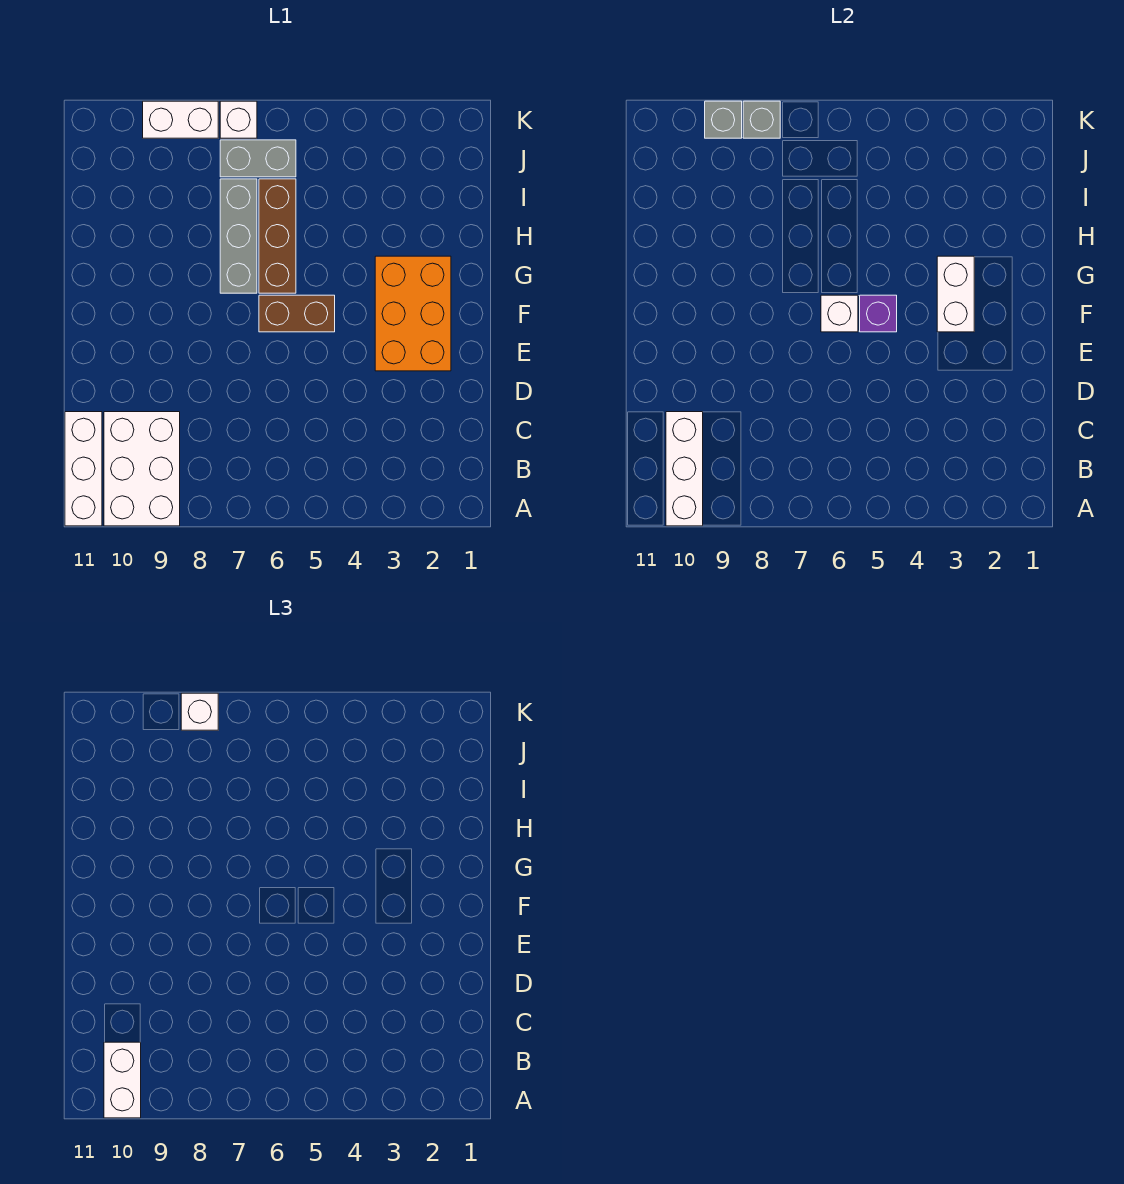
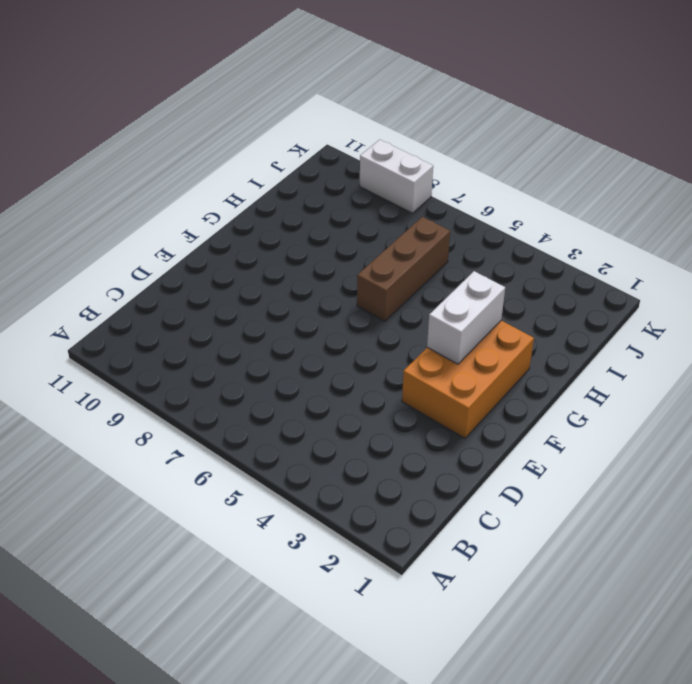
none -> white 2x3 brick [104,412,180,526]
none -> white 1x3 brick [65,412,102,526]
none -> brown 1x2 brick [259,295,335,332]

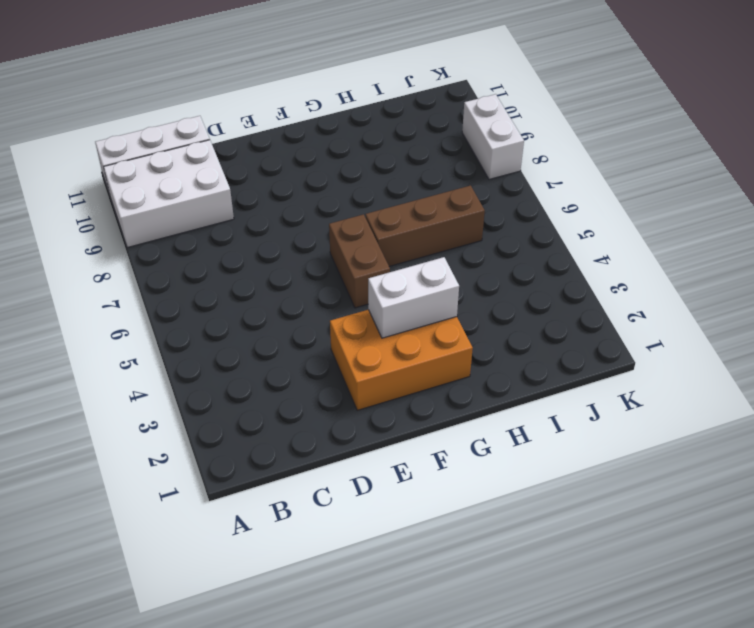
none -> grey 1x3 brick [220,179,257,293]
none -> grey 1x2 brick [220,140,296,177]
none -> white 1x1 brick [220,101,257,138]

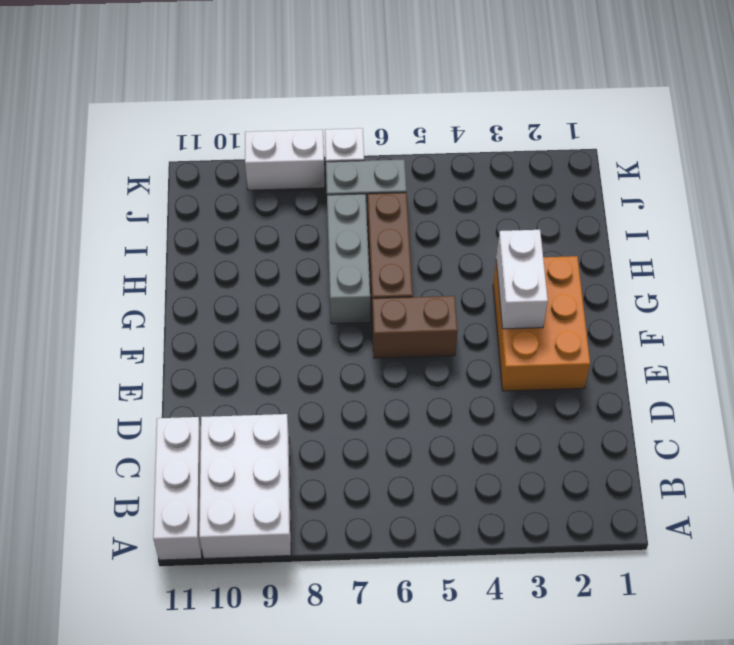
none -> white 1x3 brick [666,412,703,526]
none -> purple 1x1 brick [860,295,897,332]
none -> white 1x1 brick [821,295,858,332]

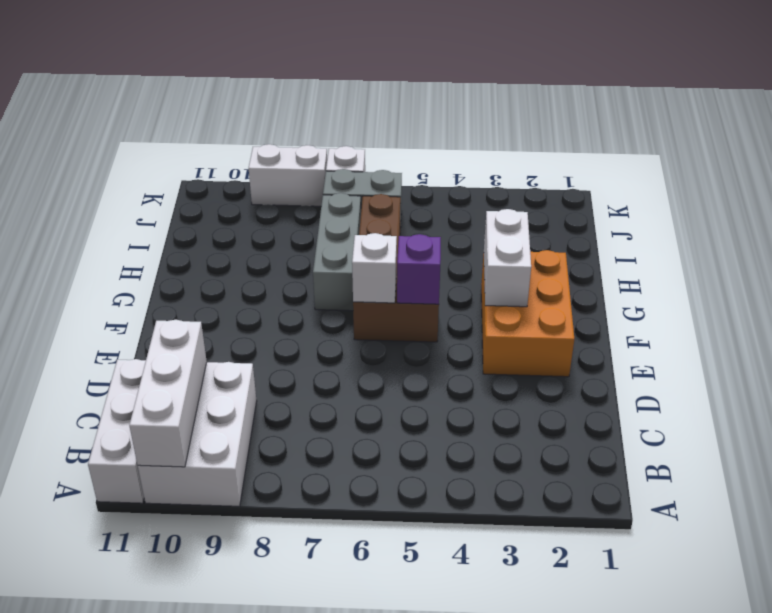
none -> grey 1x1 brick [743,101,780,138]
none -> grey 1x1 brick [705,101,742,138]
none -> white 1x2 brick [104,1042,141,1118]

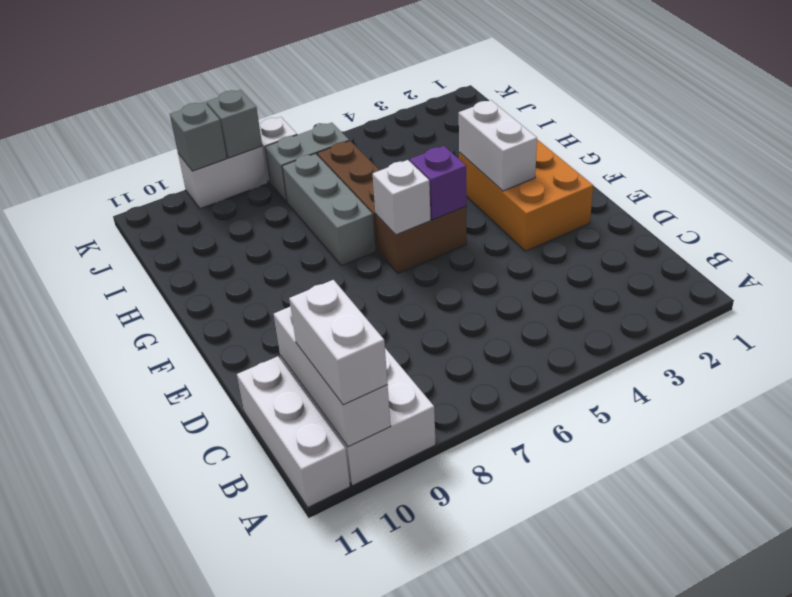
none -> white 1x1 brick [181,693,218,730]

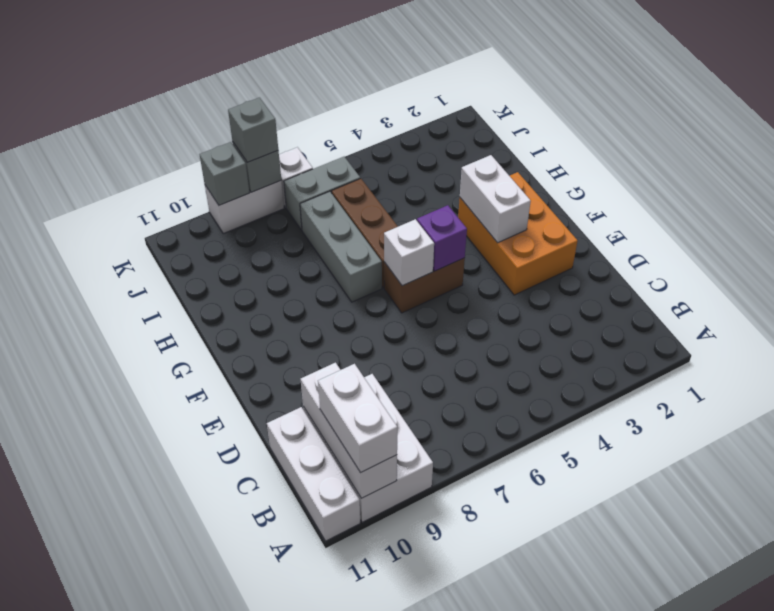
grey 1x1 brick [228,98,278,162] -> white 1x1 brick [181,693,218,730]

